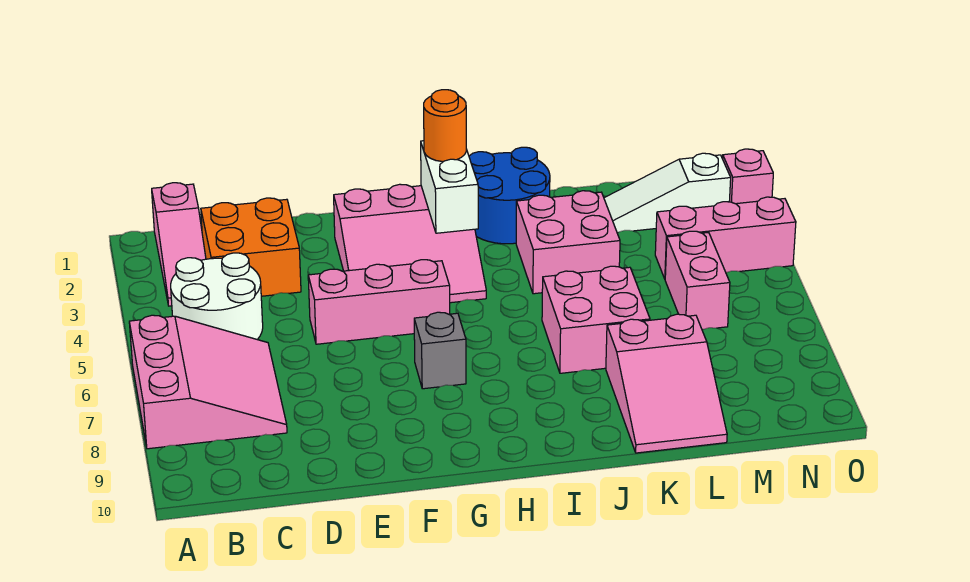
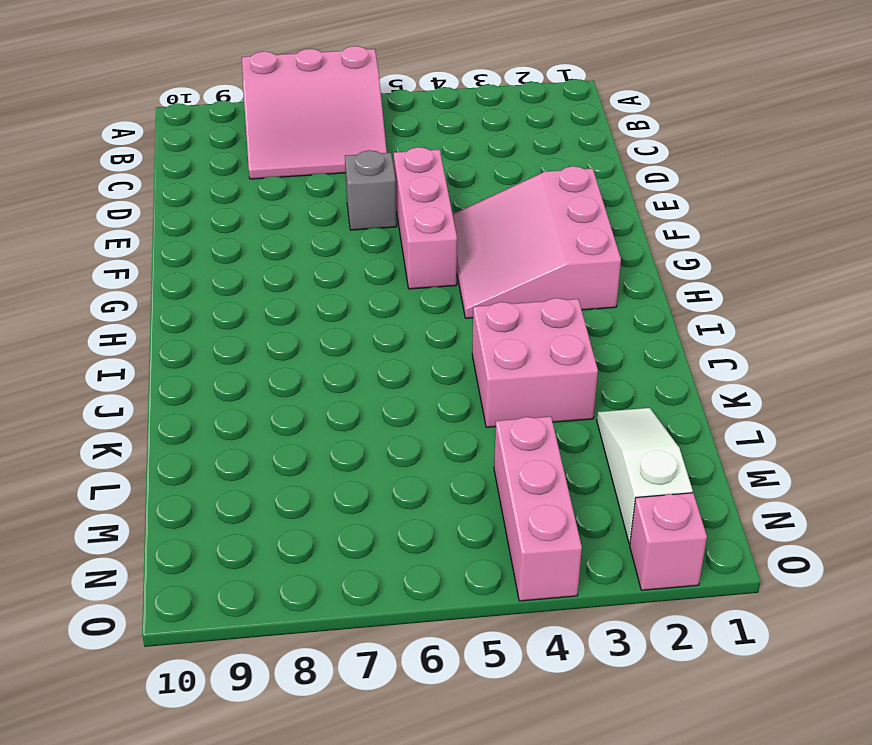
grey 1x1 brick [345,150,397,230] -> grey 1x1 brick moved to [414,312,466,389]
none -> pink 1x3 slope [152,183,206,306]
none -> white 2x2 round brick [171,253,263,339]
none -> orange 2x2 brick [201,198,301,296]

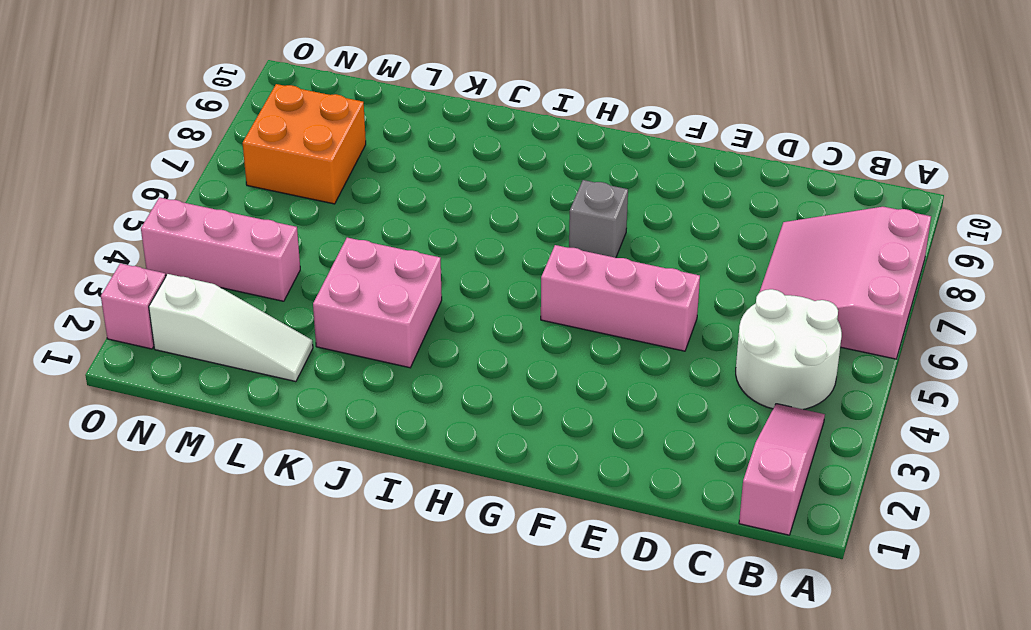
orange 2x2 brick [243,84,366,204] -> orange 2x2 brick moved to [201,198,301,296]
none -> pink 3x3 slope [334,184,486,303]
none -> blue 2x2 round brick [469,147,550,244]
none -> pink 2x2 brick [542,266,650,373]

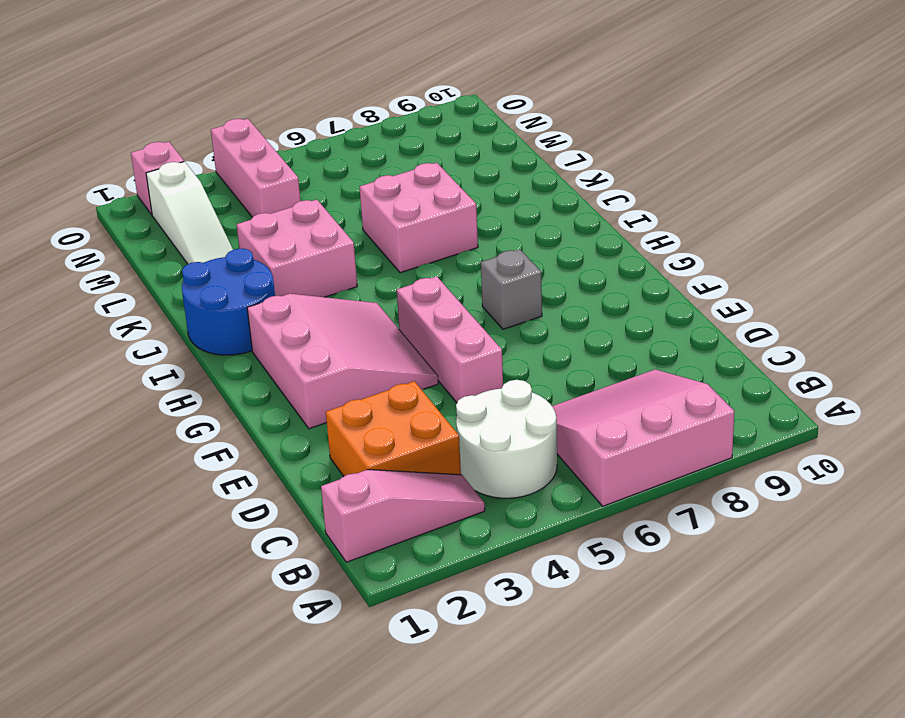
none -> pink 2x3 slope [606,314,727,453]
none -> pink 1x2 brick [665,231,730,330]
none -> white 1x2 brick [421,141,478,233]

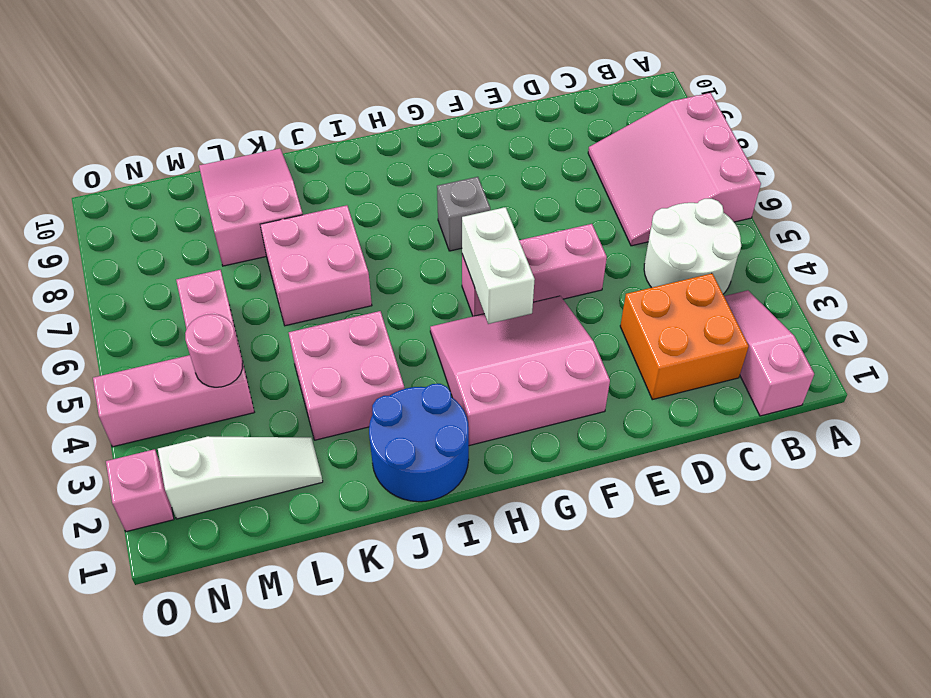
white 1x2 brick [462,207,535,324] -> white 1x2 brick moved to [421,141,478,233]
pink 1x1 round brick [185,314,242,387] -> none
none -> orange 1x1 round brick [424,90,466,162]

